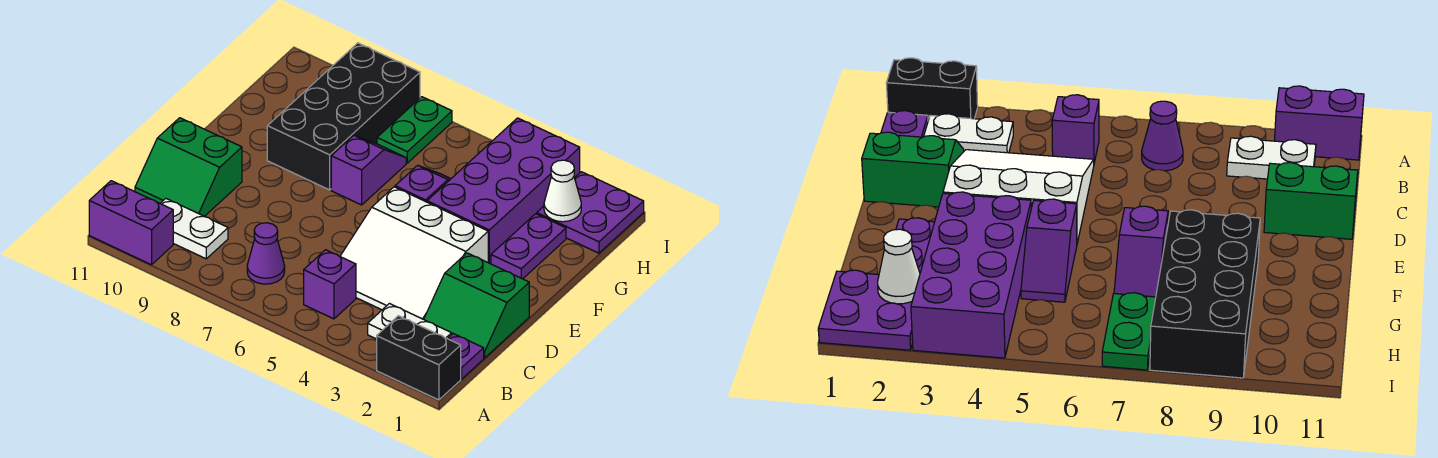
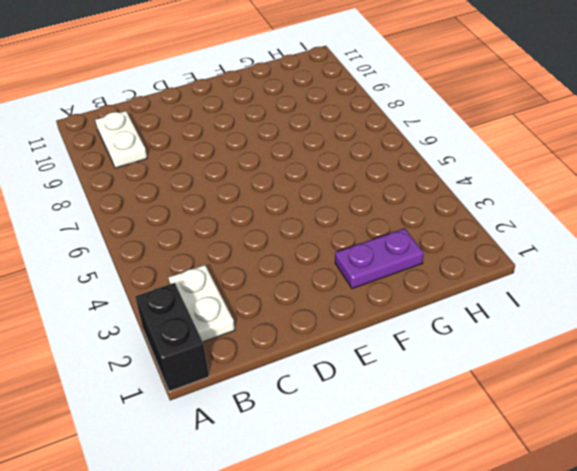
none -> purple 1x2 brick [89,181,173,265]
none -> purple 1x1 plate [448,334,484,379]
none -> purple 1x1 brick [304,250,356,319]

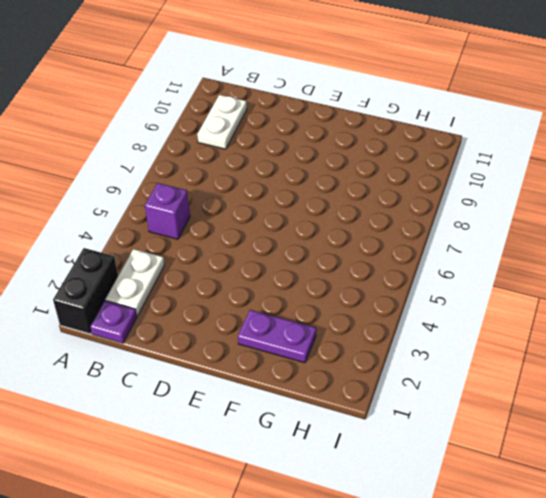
none -> purple 1x2 brick [89,181,173,265]
none -> purple 1x1 cone [247,223,285,284]
none -> green 2x2 slope [424,253,529,358]

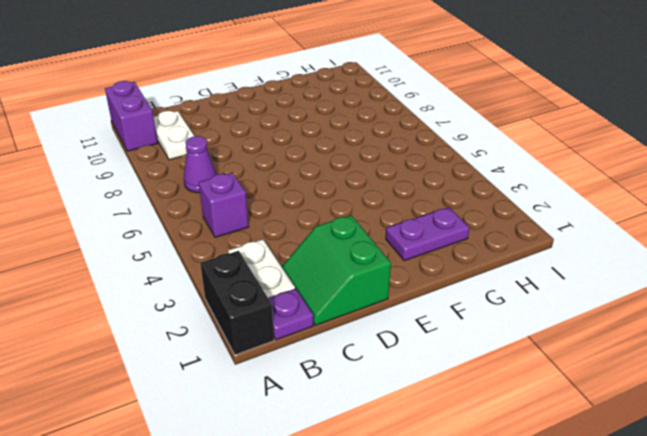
none -> white 3x3 slope [340,187,488,319]
none -> green 2x2 slope [135,118,242,216]
none -> purple 2x4 brick [427,118,580,264]

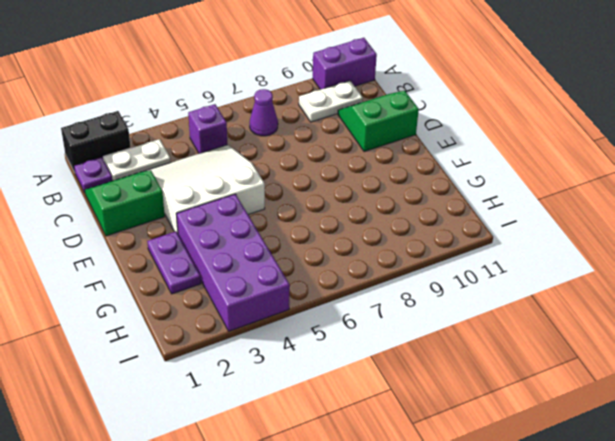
none -> purple 1x2 slope [395,165,450,202]
none -> purple 1x2 slope [331,135,406,205]
none -> black 2x4 brick [267,43,420,190]

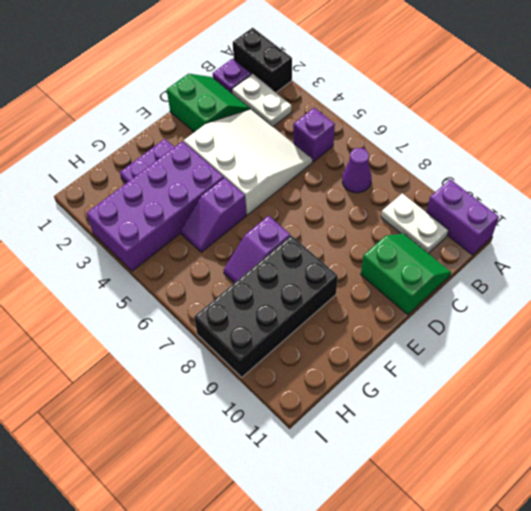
none -> purple 2x2 plate [537,172,644,253]
none -> green 1x2 plate [377,97,452,163]
none -> white 1x1 cone [544,160,581,222]

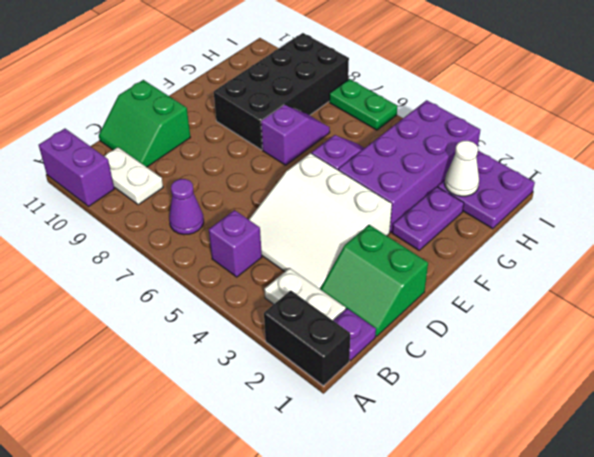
green 1x2 plate [329,79,397,130] -> green 1x2 plate turned to [377,97,452,163]

